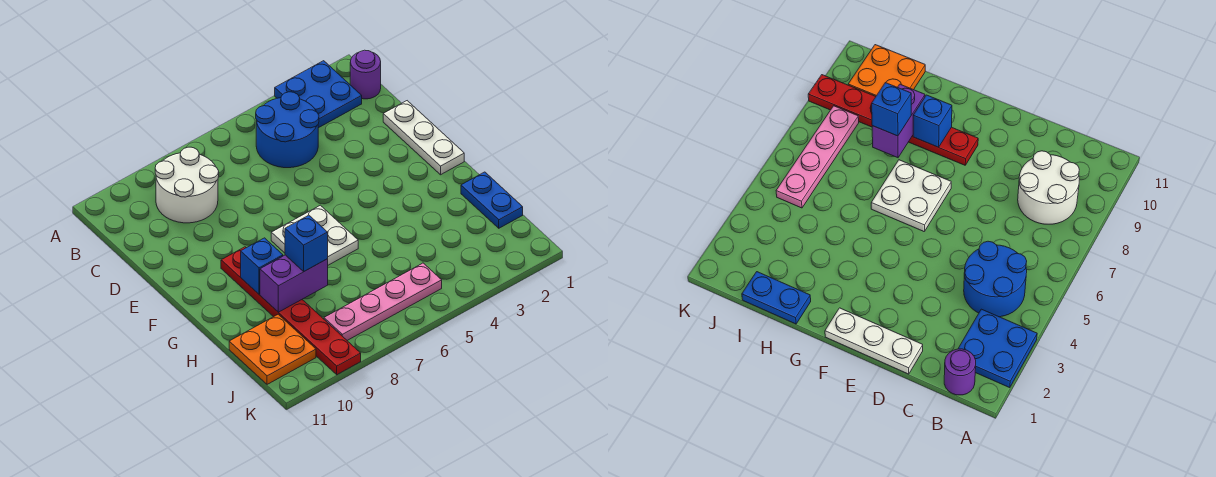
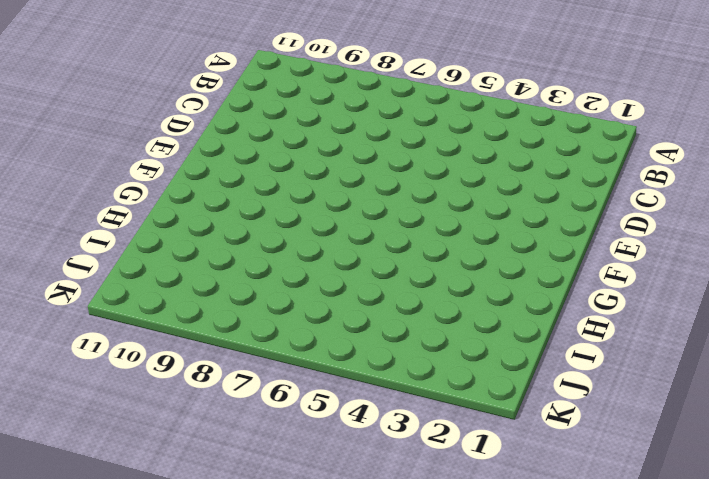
none -> blue 2x2 plate [275,61,362,128]
none -> purple 1x1 round brick [350,50,381,99]
none -> blue 2x2 round brick [256,92,319,168]

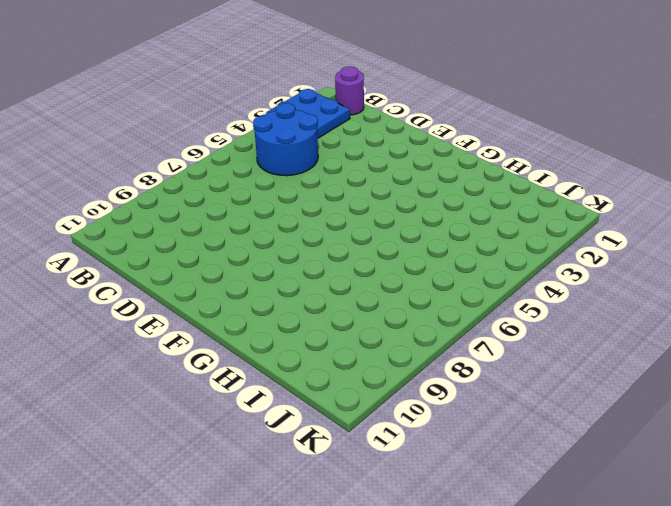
none -> white 2x2 round brick [155,147,219,223]
none -> white 1x3 plate [383,101,464,175]
none -> white 2x2 plate [271,205,358,265]

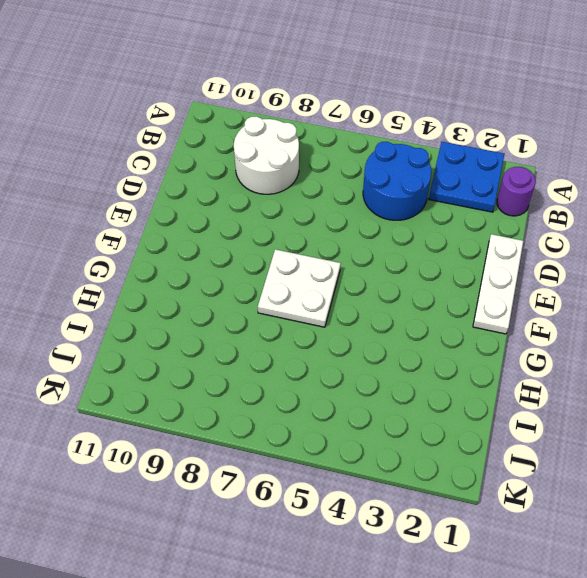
none -> red 1x6 plate [221,247,361,375]
none -> blue 1x2 plate [461,172,523,228]
none -> orange 2x2 plate [229,314,316,384]

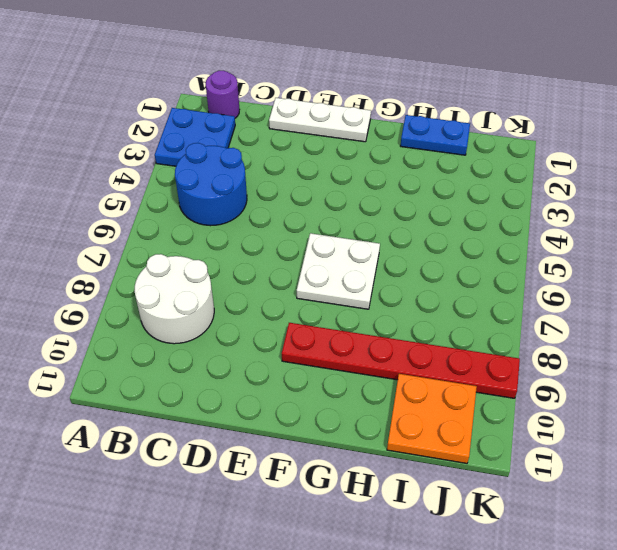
none -> pink 1x4 plate [324,263,442,340]
none -> blue 1x1 brick [241,238,283,294]
none -> purple 1x2 brick [260,255,328,312]

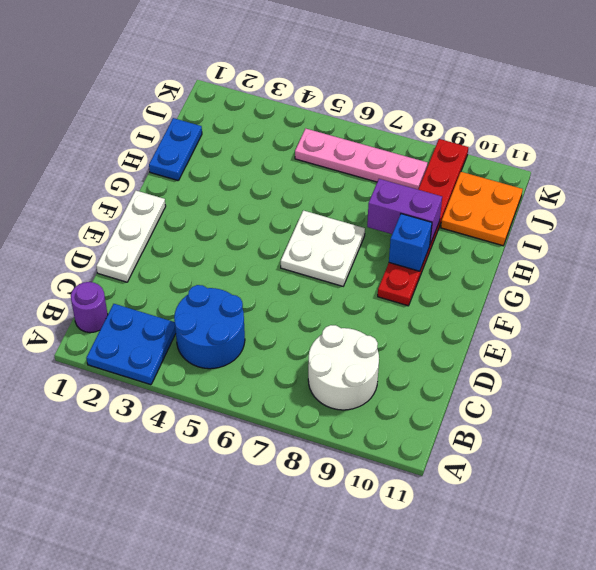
none -> blue 1x1 brick [285,215,328,271]

